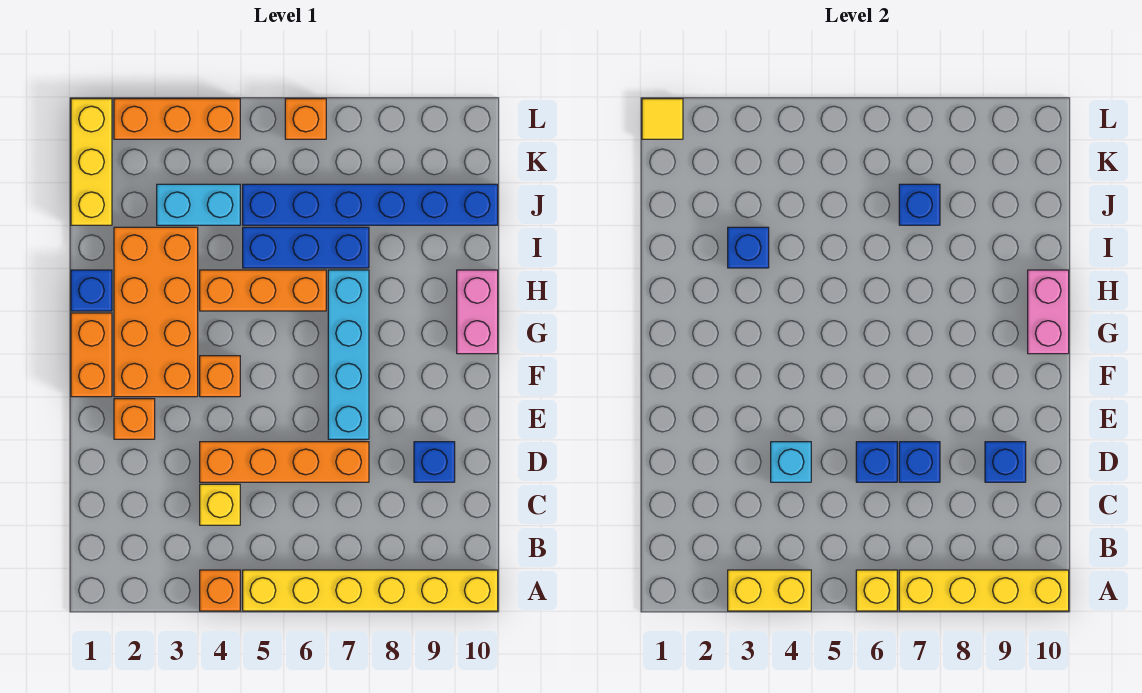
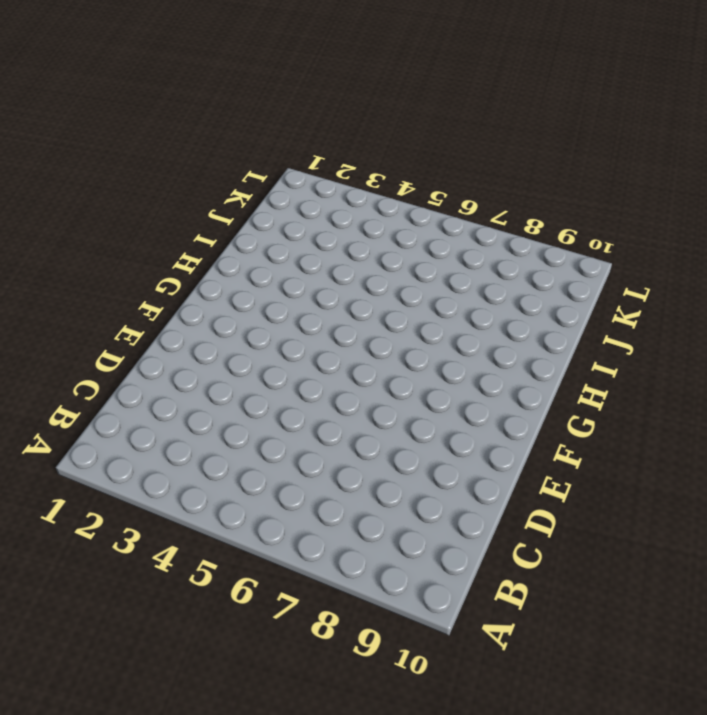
none -> orange 1x1 brick [200,570,240,611]
none -> yellow 1x6 brick [243,570,498,611]
none -> yellow 1x1 brick [200,484,240,525]
none -> orange 1x4 brick [200,442,369,482]

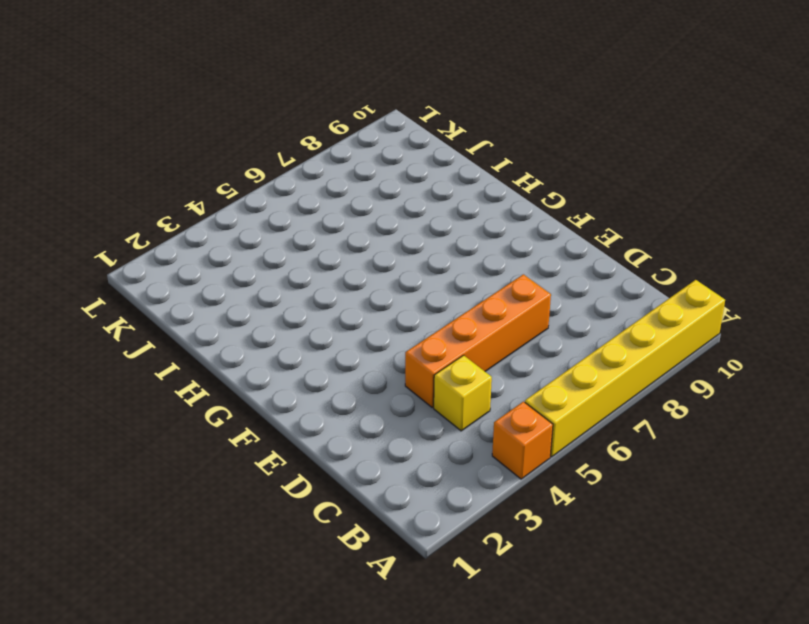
none -> blue 1x1 brick [414,442,455,482]
none -> orange 1x1 brick [114,399,155,439]
none -> cyan 1x4 brick [328,270,369,439]
none -> orange 1x2 brick [71,313,112,397]

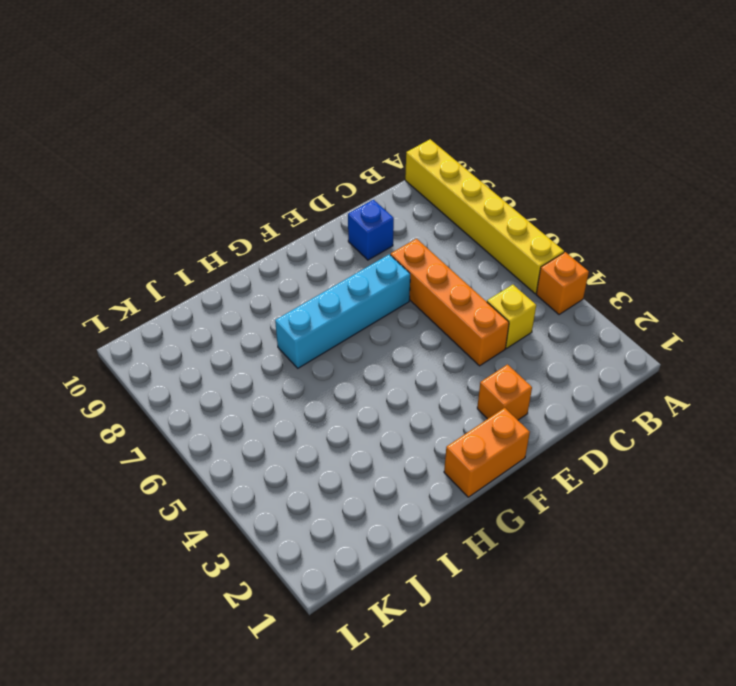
none -> orange 2x4 brick [114,227,198,397]
none -> orange 1x1 brick [200,356,240,397]
none -> pink 1x2 brick [457,270,498,354]
none -> blue 1x1 brick [71,270,112,311]

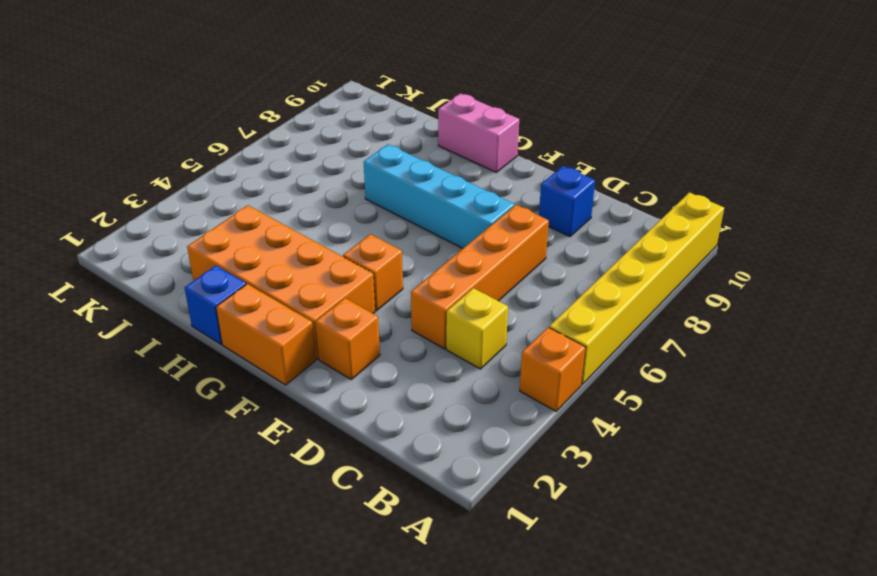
none -> orange 1x3 brick [200,270,326,311]
none -> blue 1x3 brick [243,227,369,268]
none -> yellow 1x3 brick [71,99,112,225]
none -> cyan 1x2 brick [157,184,240,225]

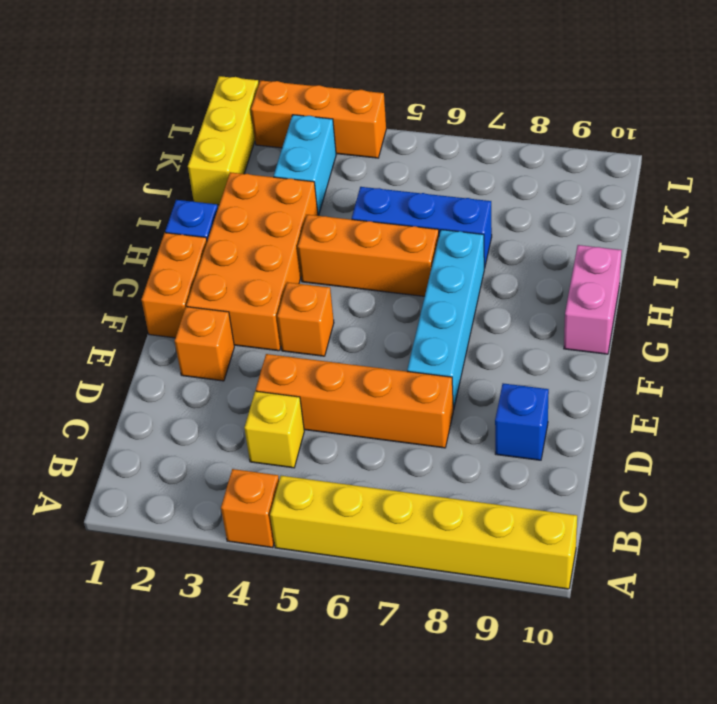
cyan 1x2 brick [274,115,336,216] -> cyan 1x2 brick turned to [157,184,240,225]
none -> blue 1x6 brick [243,184,498,225]
none -> orange 1x1 brick [285,99,326,139]
none -> yellow 1x2 brick [728,570,811,611]
none -> yellow 1x1 brick [856,570,897,611]

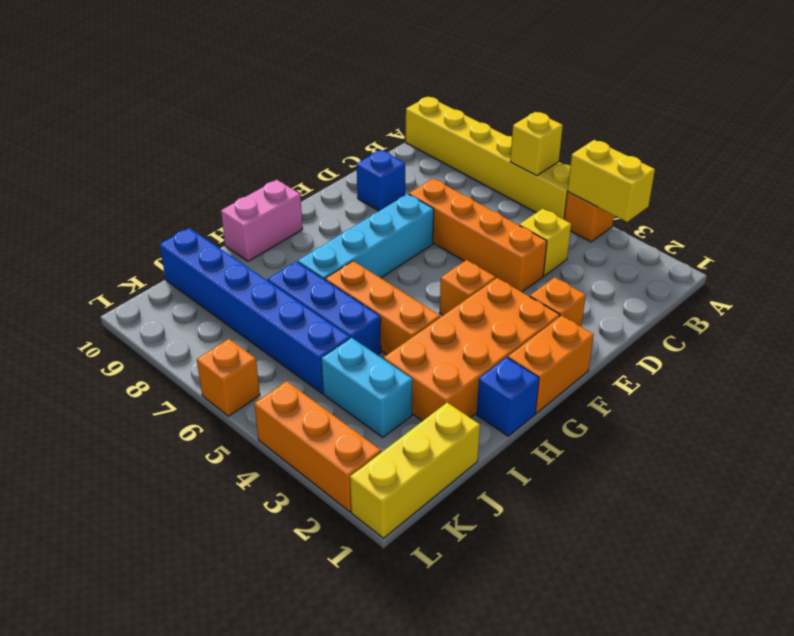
none -> yellow 1x4 brick [899,570,1069,611]
none -> cyan 1x1 brick [771,442,811,482]
none -> blue 1x1 brick [856,442,897,482]
none -> blue 1x1 brick [899,442,940,482]

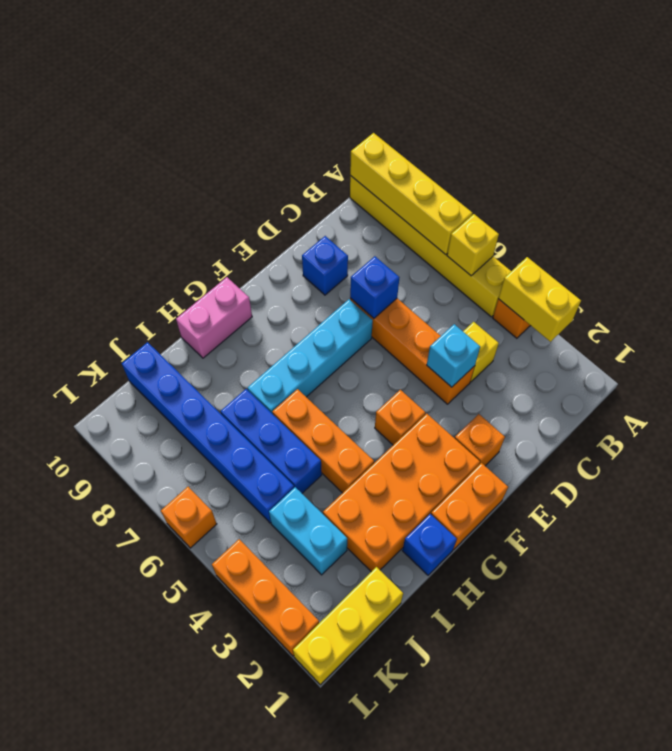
none -> blue 1x1 brick [856,442,897,482]
none -> blue 1x1 brick [985,442,1026,482]
none -> pink 1x2 brick [1028,270,1069,354]
none -> blue 1x1 brick [728,227,769,268]

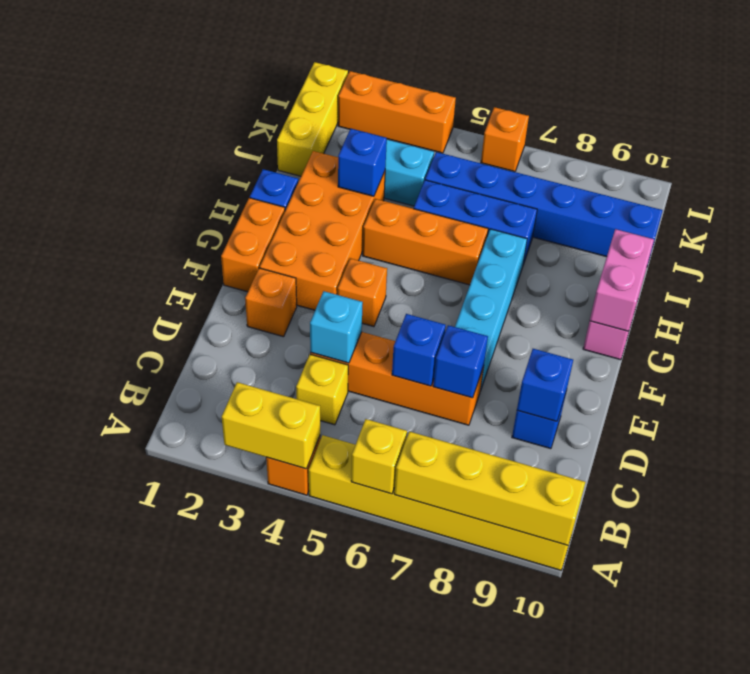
none -> blue 1x1 brick [899,184,940,225]
none -> yellow 1x1 tile [642,99,683,139]

